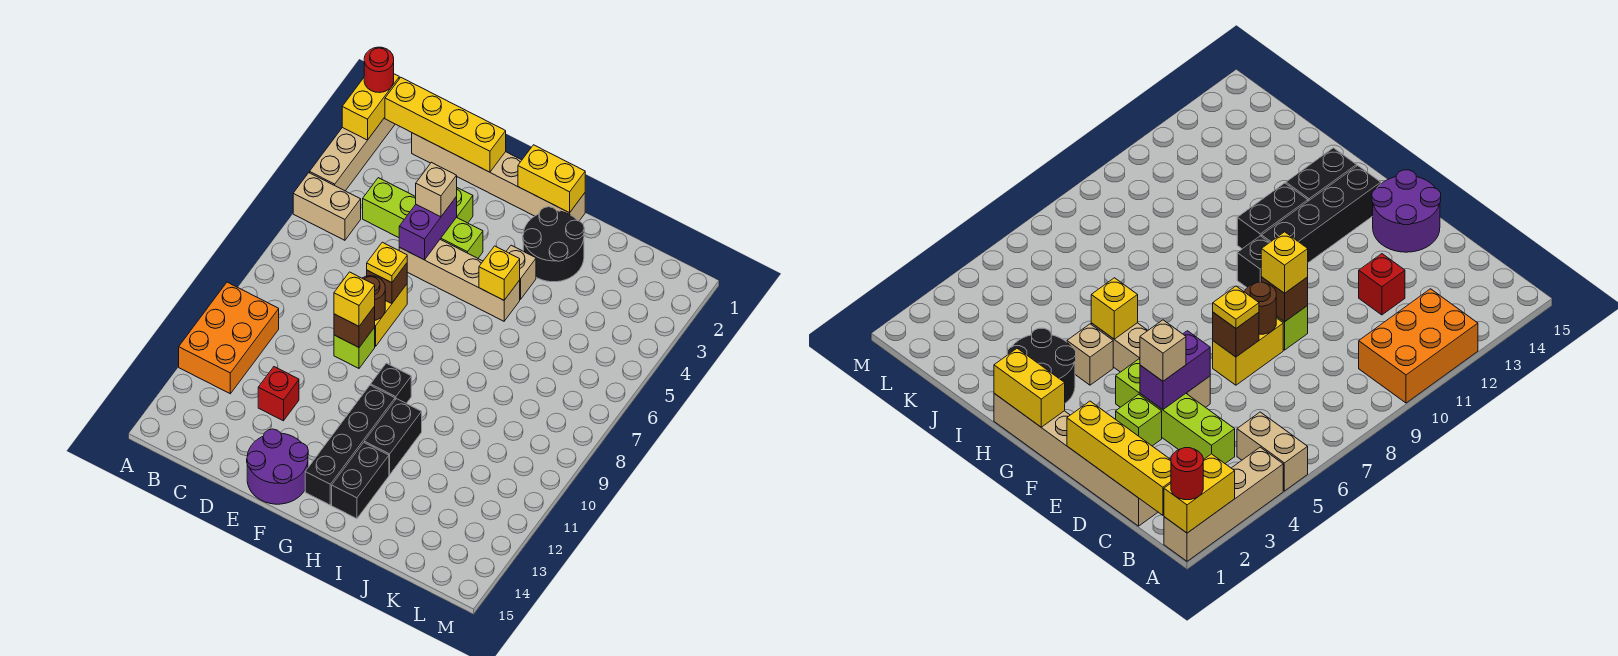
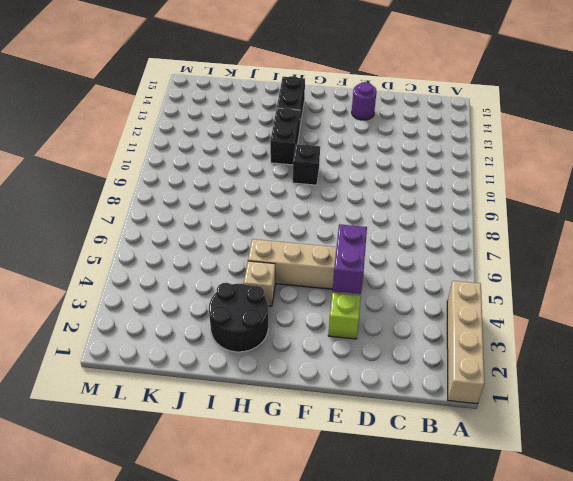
purple 1x1 round brick [352,82,377,120] -> purple 2x2 round brick [247,429,308,504]
none -> tan 1x2 brick [293,173,361,240]
none -> orange 2x3 brick [179,282,279,394]
none -> tan 1x6 brick [412,133,585,221]

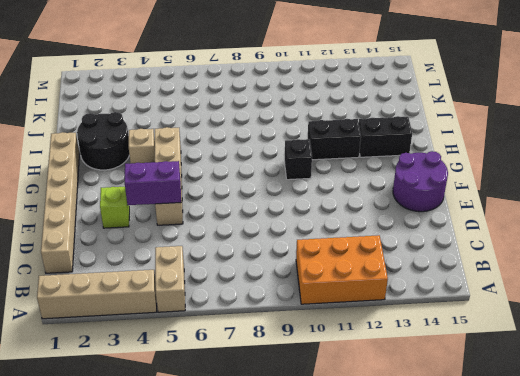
none -> lime 1x4 brick [363,178,483,258]
none -> red 1x1 brick [258,367,299,421]
none -> yellow 1x2 brick [375,284,407,347]

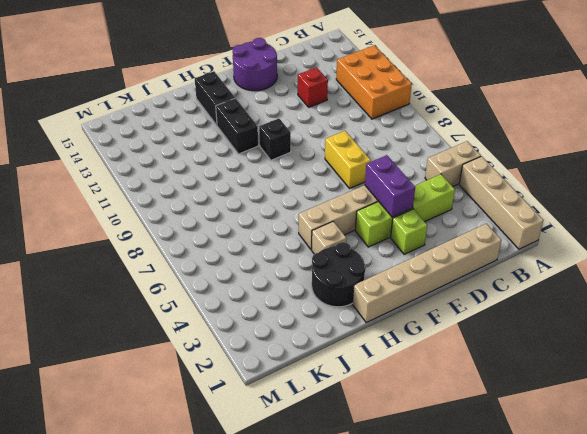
none -> lime 1x1 brick [334,327,375,368]
none -> black 1x4 brick [305,385,395,505]
none -> yellow 1x2 brick [342,74,399,140]

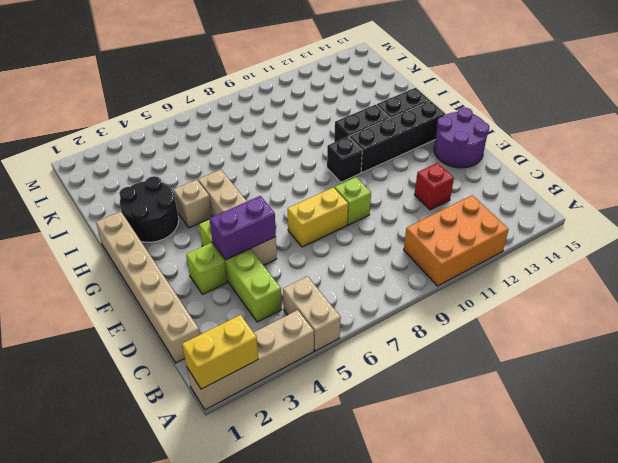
none -> yellow 1x4 brick [385,78,506,172]
none -> brown 1x1 brick [367,263,407,304]
none -> brown 1x1 round brick [362,276,385,320]

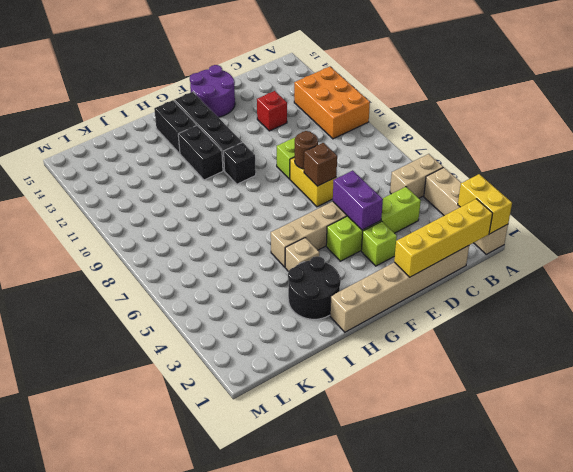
none -> brown 1x1 brick [334,306,375,347]
none -> yellow 1x2 brick [518,145,585,213]
none -> yellow 1x1 brick [479,246,520,300]

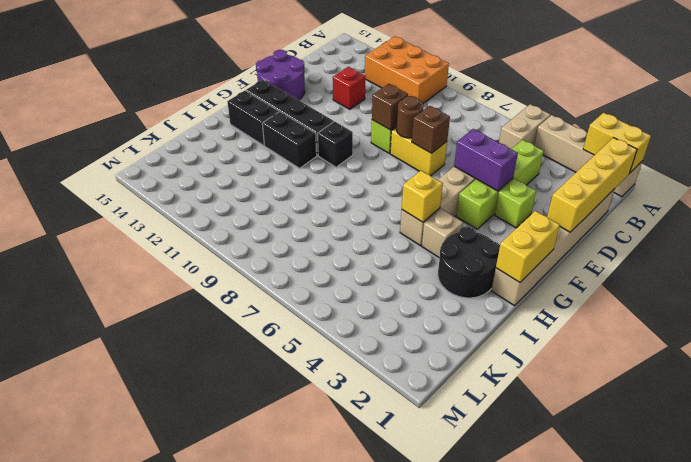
none -> red 1x1 round brick [364,47,394,93]
none -> tan 1x1 brick [416,162,457,217]
none -> yellow 1x1 plate [367,242,407,283]

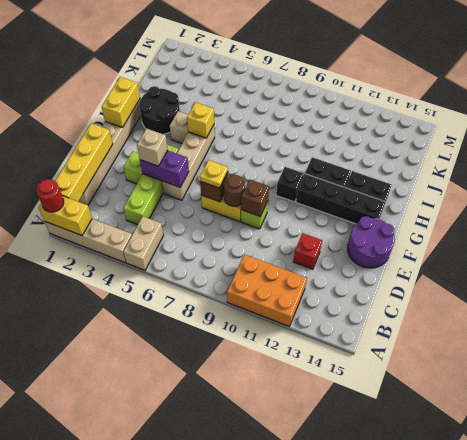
none -> yellow 1x1 brick [334,272,375,326]

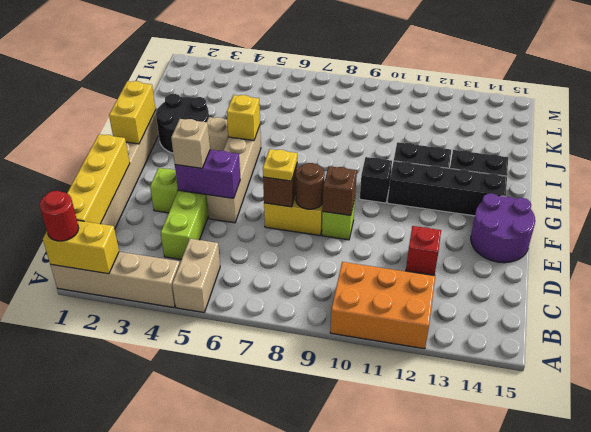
none -> yellow 1x1 brick [334,272,375,326]

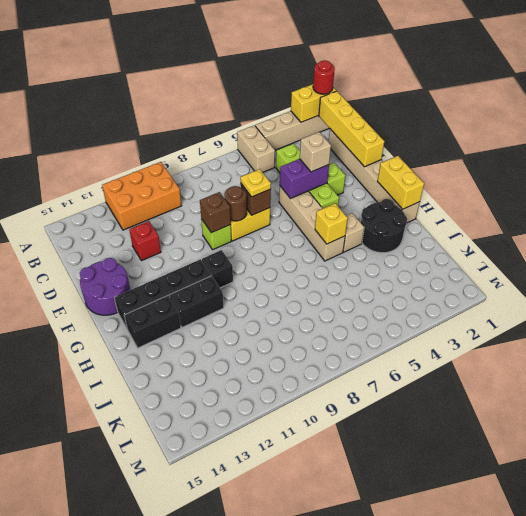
none -> yellow 1x1 brick [334,272,375,326]

